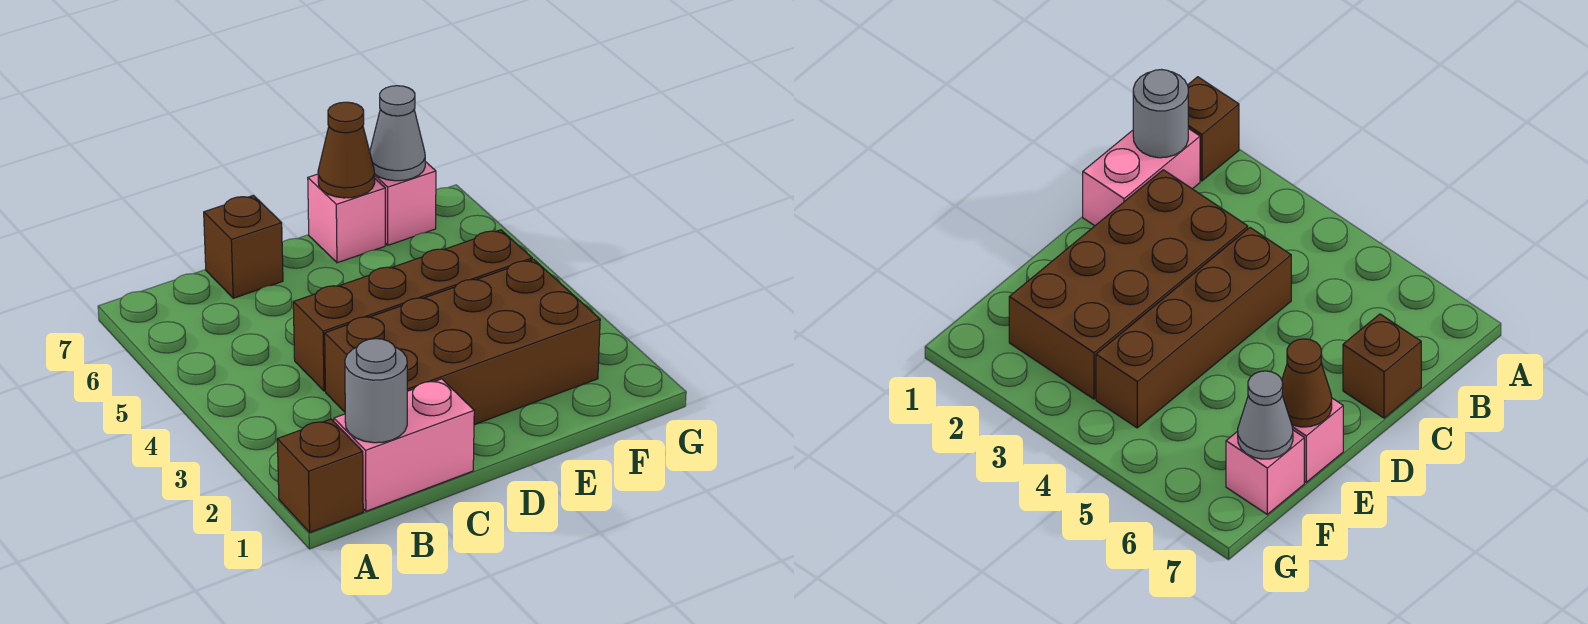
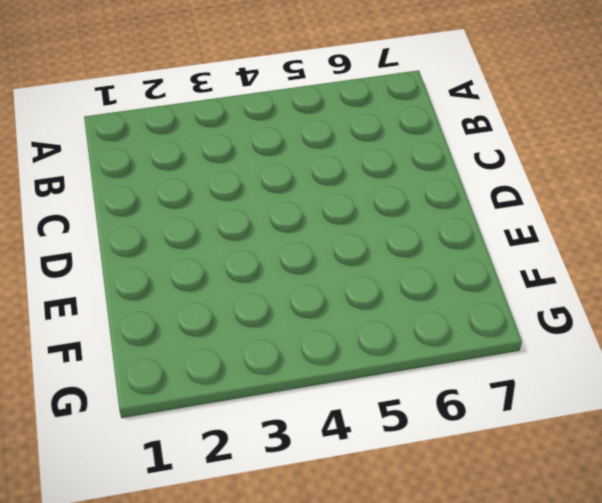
none -> brown 1x1 brick [277,419,363,532]
none -> pink 1x2 brick [334,379,474,511]

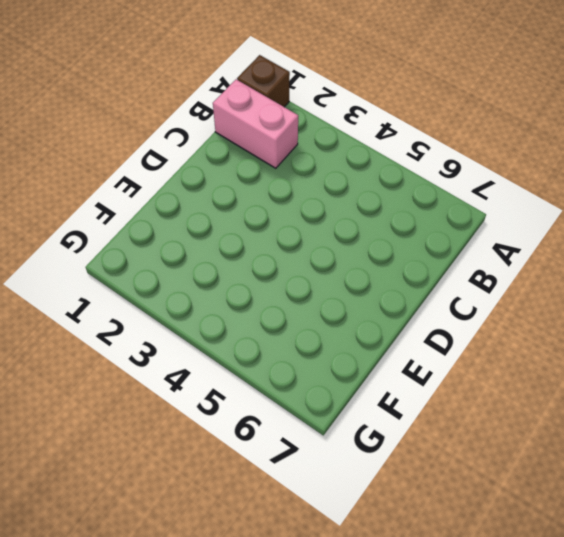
pink 1x2 brick [213,79,298,168] -> pink 1x2 brick turned to [334,379,474,511]
none -> brown 2x4 brick [325,259,600,425]
none -> brown 1x4 brick [293,230,532,391]

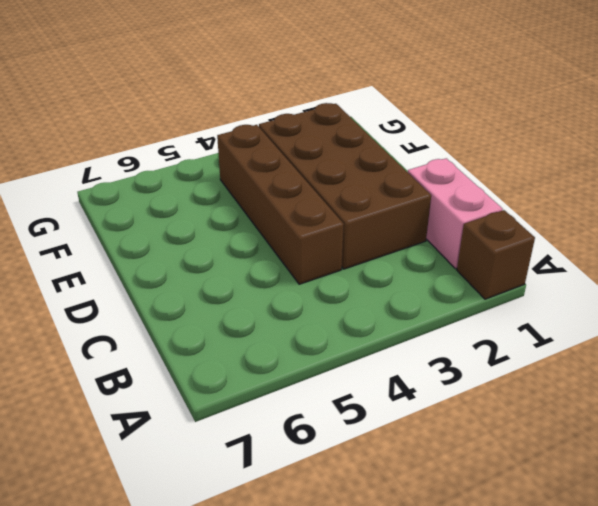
none -> brown 1x1 brick [204,195,283,298]
none -> pink 1x1 brick [308,174,385,263]

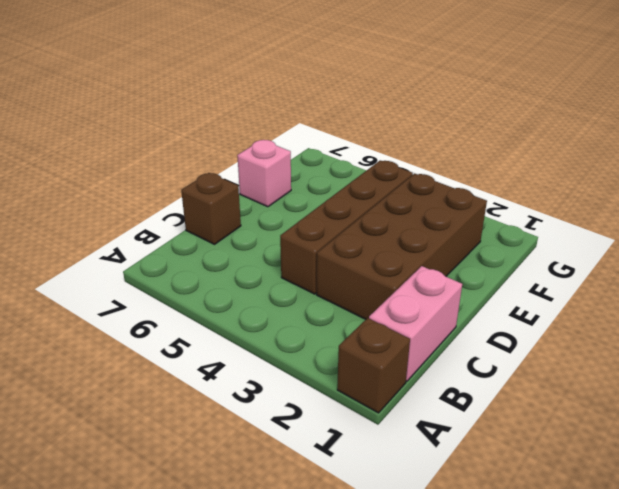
none -> pink 1x1 brick [375,162,436,245]
none -> grey 1x1 round brick [345,339,407,443]

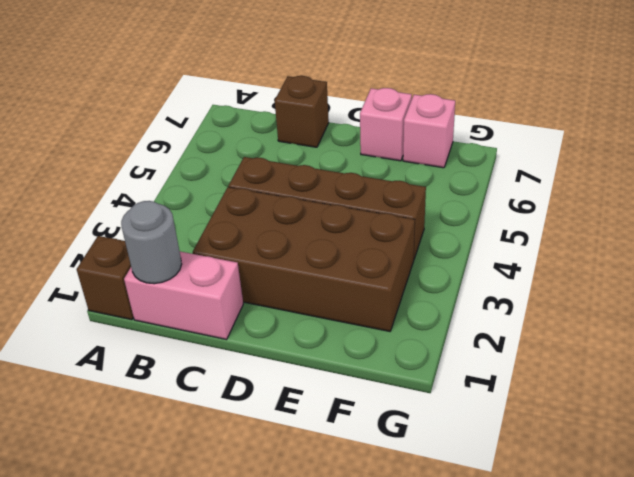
none -> brown 1x1 cone [318,102,375,198]
none -> grey 1x1 cone [370,86,425,181]

